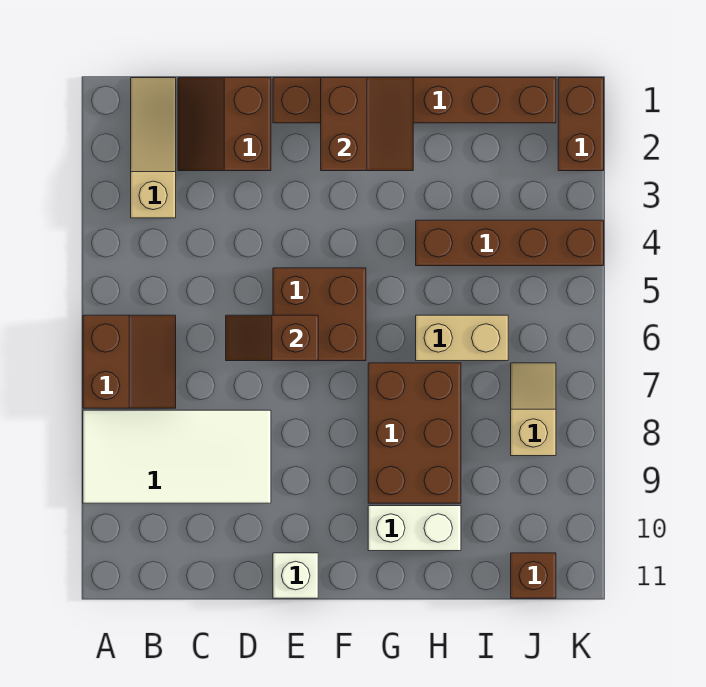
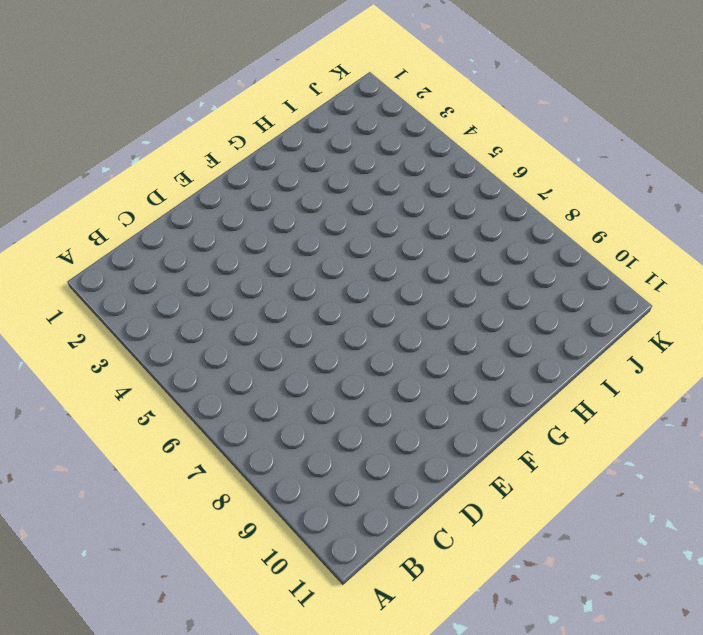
none -> brown 2x2 slope [83,315,176,408]
none -> white 2x4 tile [83,410,271,503]
none -> tan 1x3 slope [131,78,176,218]

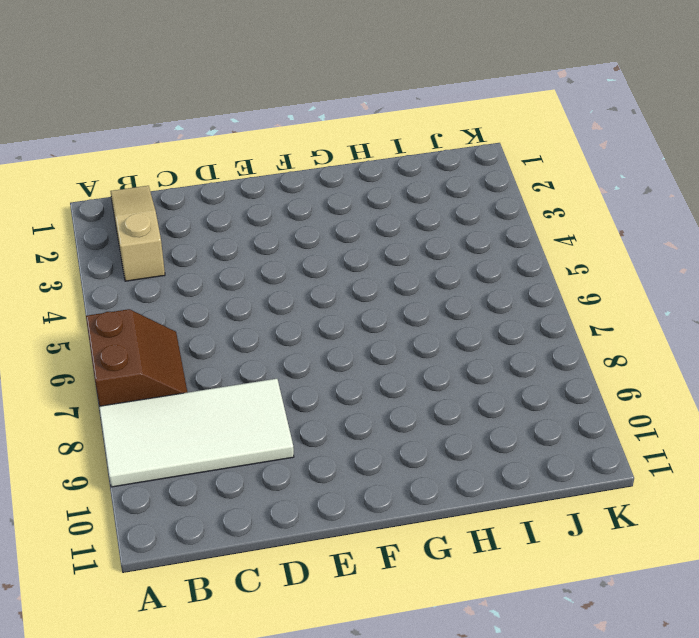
none -> brown 2x2 slope [178,78,271,171]
none -> brown 1x6 brick [273,78,556,123]
none -> brown 2x2 brick [273,268,366,361]

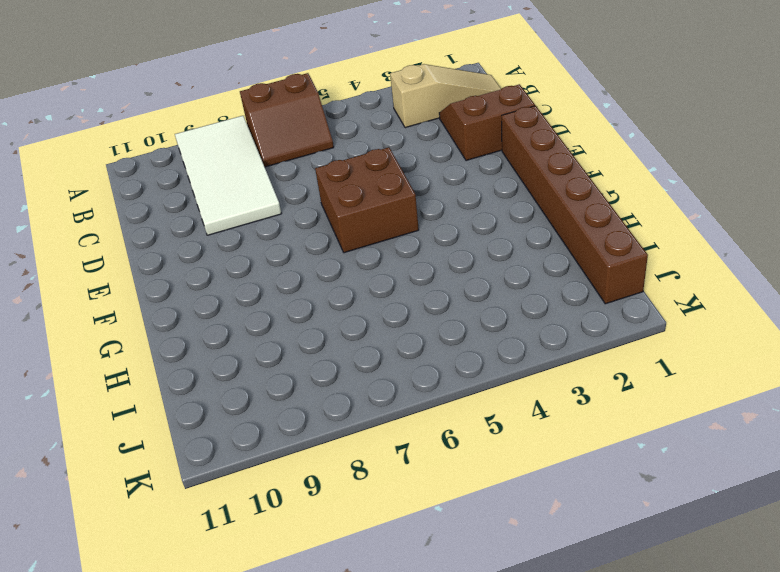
none -> white 1x1 brick [273,553,318,598]
none -> brown 2x3 brick [368,363,461,503]
none -> white 1x2 brick [368,506,461,551]

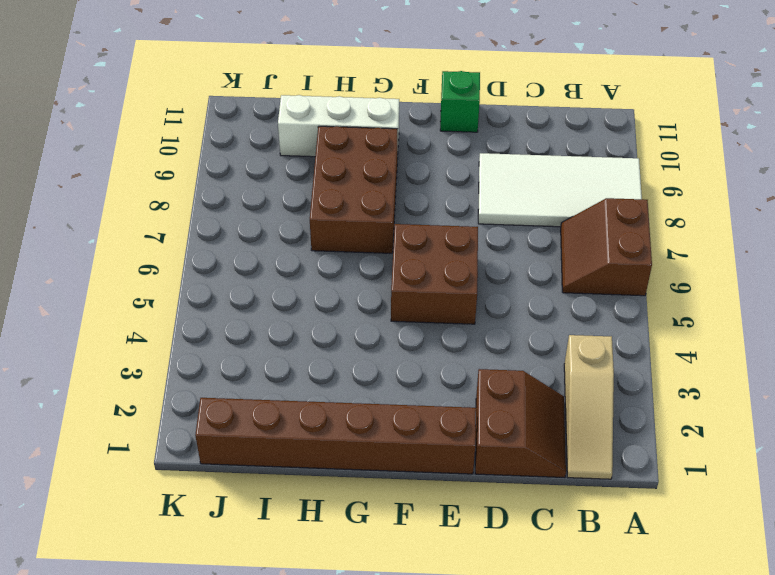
green 1x1 brick [440,71,480,132] -> white 1x1 brick [273,553,318,598]
white 1x3 brick [278,95,399,159] -> white 1x2 brick [368,506,461,551]
none -> brown 1x4 brick [416,220,604,266]
none -> tan 1x2 brick [416,315,508,361]
none -> tan 1x2 slope [511,363,556,456]

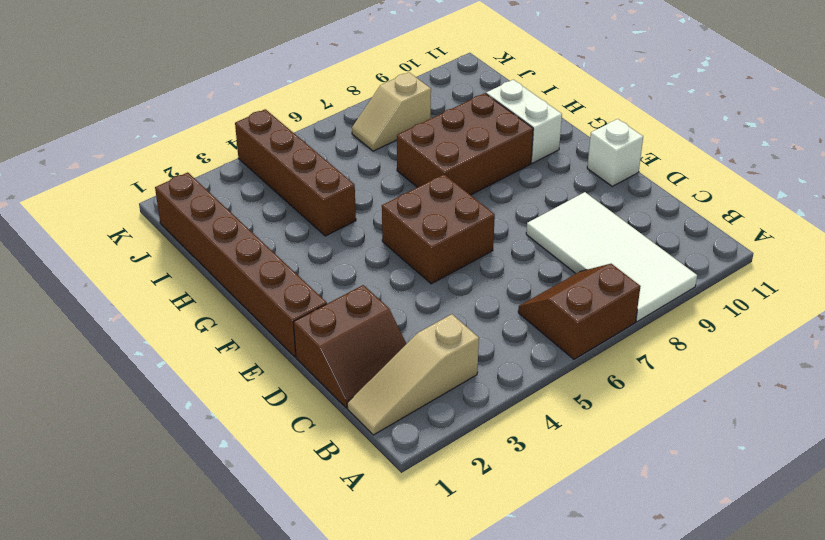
none -> tan 1x2 brick [416,315,508,361]
none -> brown 1x1 brick [511,553,556,598]
none -> brown 1x2 brick [558,78,604,171]

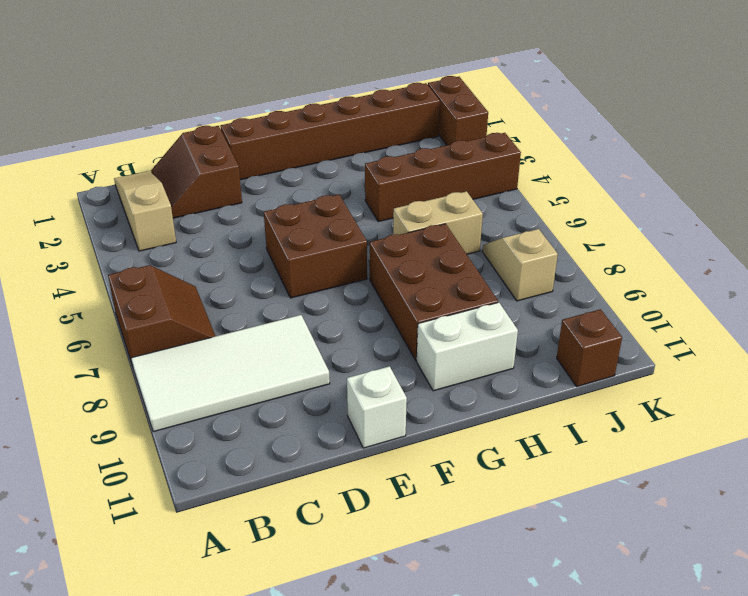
none -> brown 1x2 slope [226,315,318,361]
none -> brown 2x2 slope [321,78,413,171]

